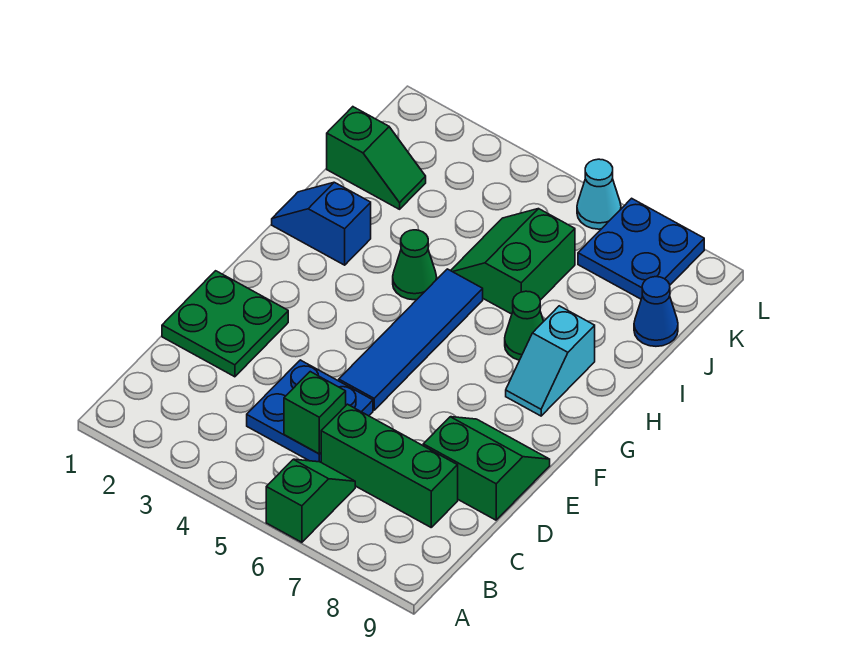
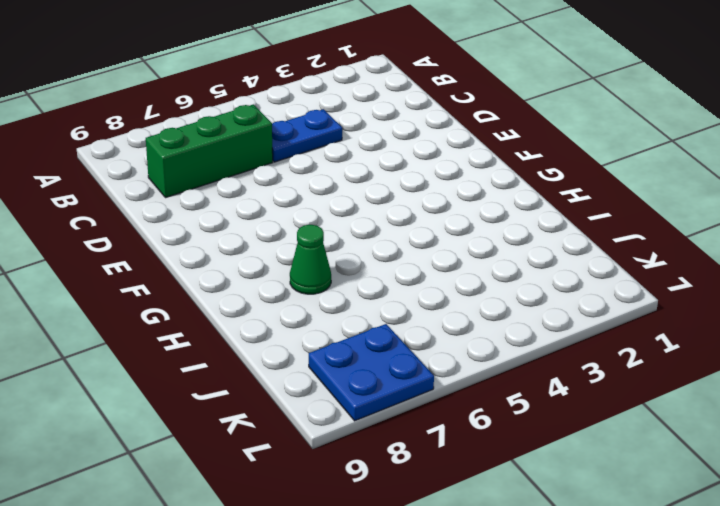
blue 1x2 plate [272,109,342,162] -> blue 2x2 plate [247,360,373,462]
none -> green 1x2 slope [266,459,355,542]
none -> green 2x2 plate [162,271,288,377]
none -> green 2x2 slope [423,417,550,520]

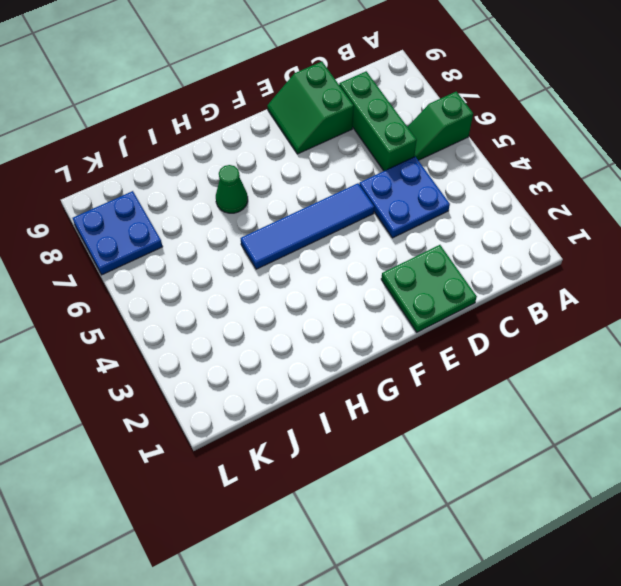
none -> cyan 1x2 slope [506,306,595,416]
none -> blue 1x2 slope [272,182,371,265]
none -> green 1x1 cone [393,230,437,300]

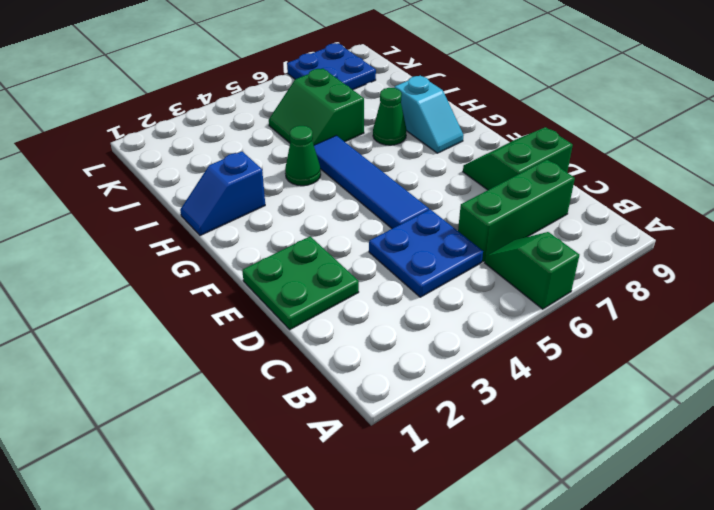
none -> green 1x2 slope [327,107,426,209]
none -> blue 1x1 cone [634,277,678,346]
none -> cyan 1x1 cone [577,159,621,229]

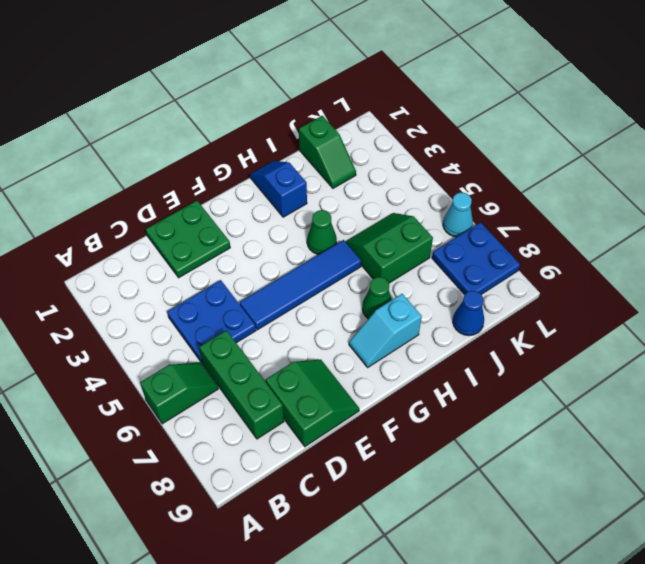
none -> green 1x1 brick [284,372,346,454]

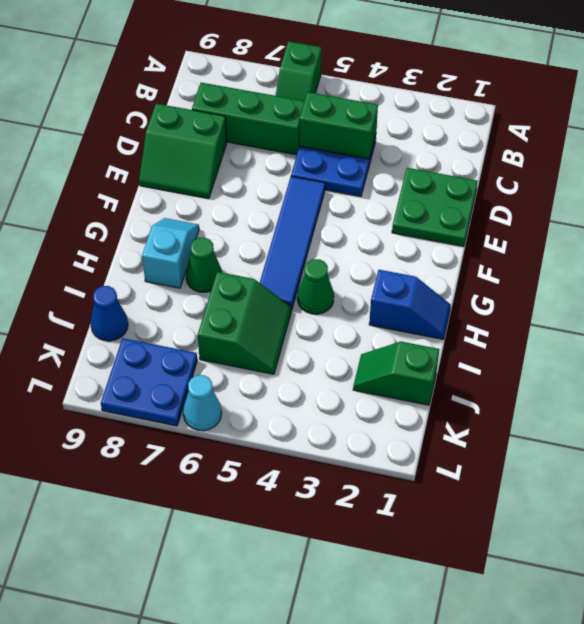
green 1x2 brick [299,92,378,159] -> green 1x1 brick [284,372,346,454]

